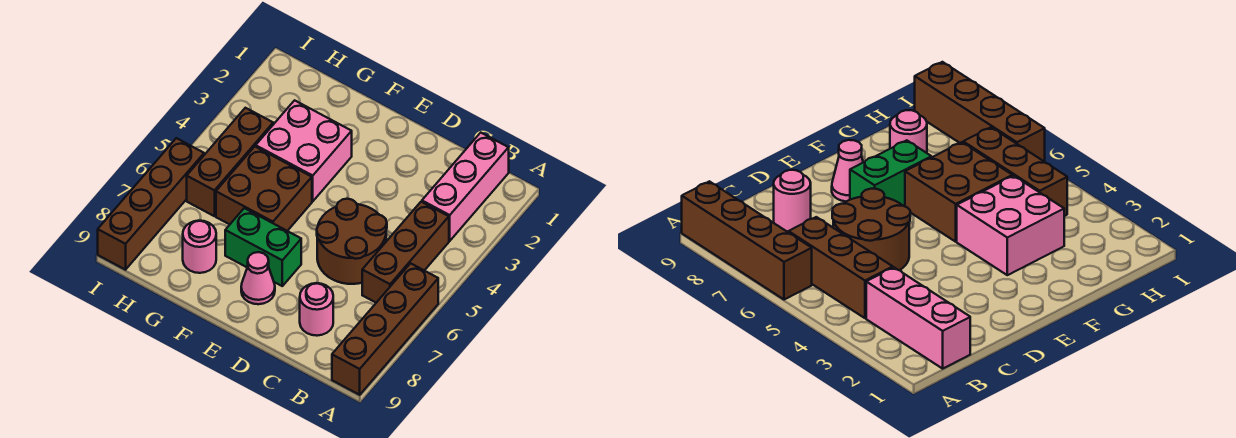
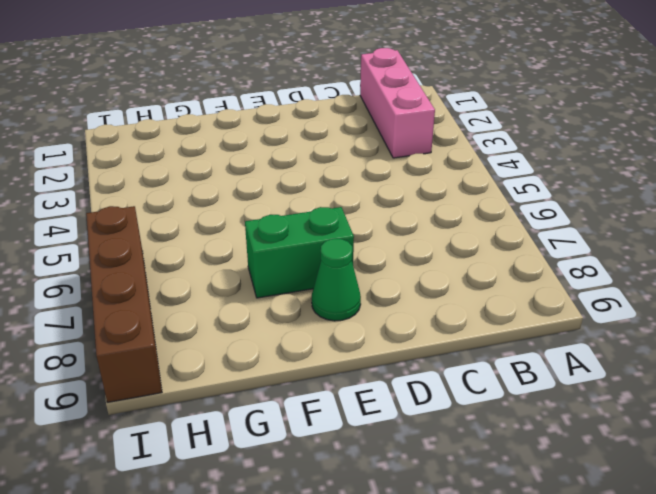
green 1x1 cone [312,239,361,321] -> pink 1x1 cone [241,252,275,304]
none -> brown 1x4 brick [332,263,438,395]
none -> brown 1x3 brick [362,202,449,303]
none -> brown 2x2 round brick [317,199,387,284]

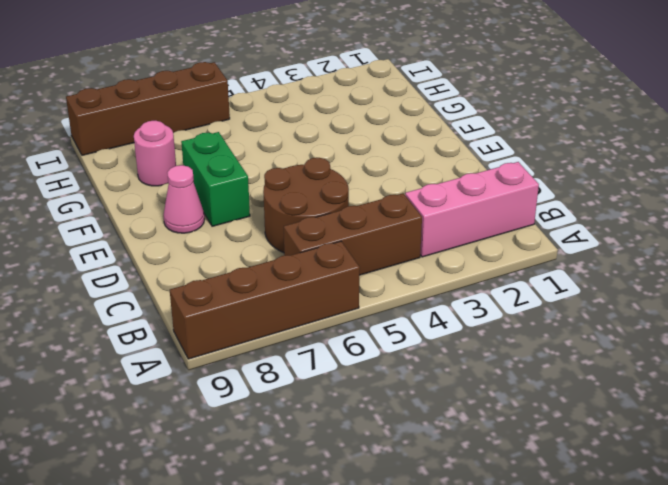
none -> pink 1x1 round brick [300,283,333,336]
none -> pink 2x2 brick [256,100,352,201]
none -> brown 2x2 brick [216,147,312,231]

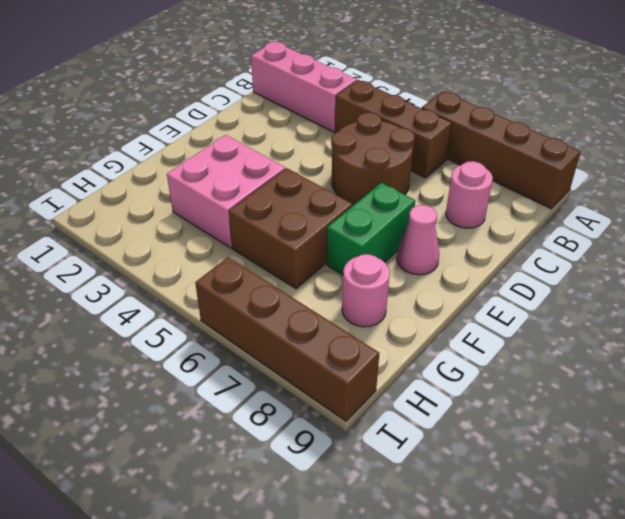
none -> brown 1x3 brick [187,108,273,216]

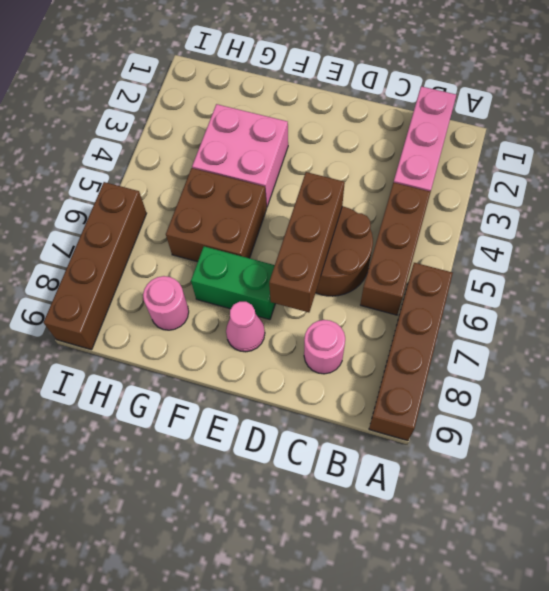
brown 1x3 brick [269,172,345,312] -> brown 1x3 brick moved to [187,108,273,216]

